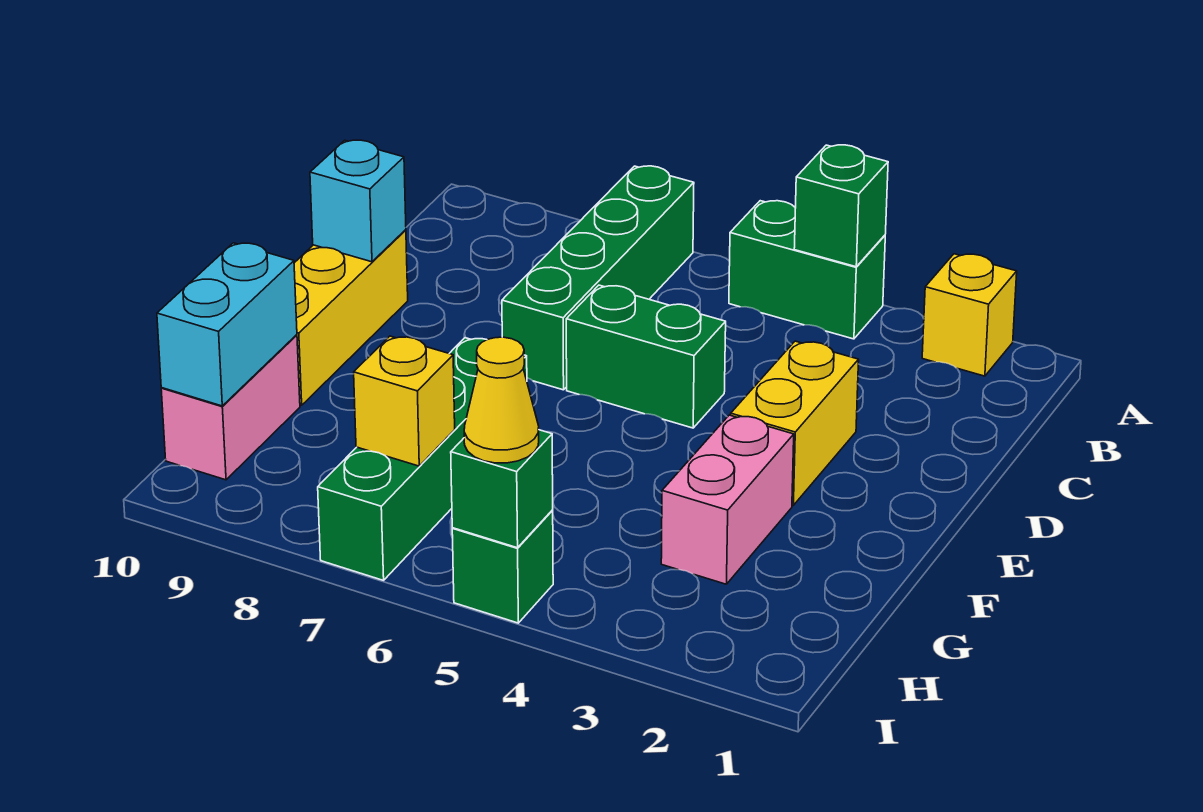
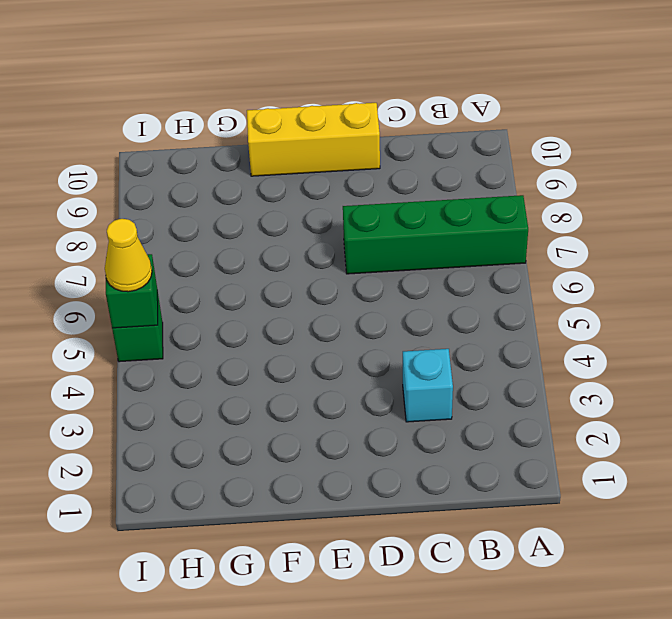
cyan 1x1 brick [403,349,453,422] -> cyan 1x1 brick moved to [310,140,406,262]
none -> yellow 1x1 brick [922,254,1017,376]
none -> green 1x2 brick [729,201,885,339]
none -> yellow 1x2 brick [731,341,859,505]

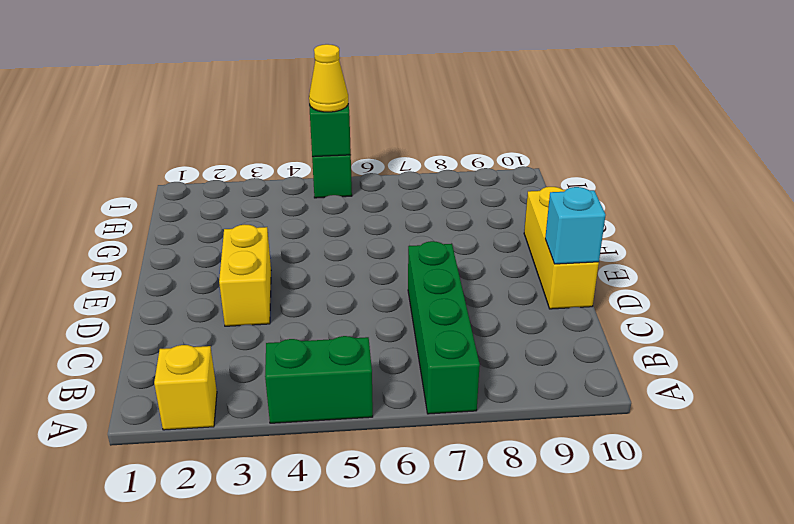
none -> green 1x2 brick [566,285,726,428]
none -> pink 1x2 brick [661,415,794,584]
none -> green 1x4 brick [318,338,527,580]

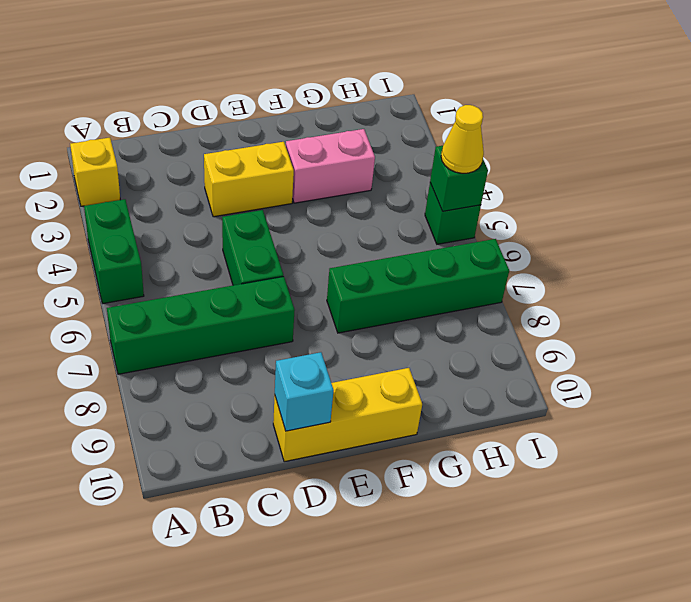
none -> pink 1x2 brick [161,335,300,480]
none -> green 1x1 brick [794,145,888,267]
none -> cyan 1x2 brick [157,243,297,406]

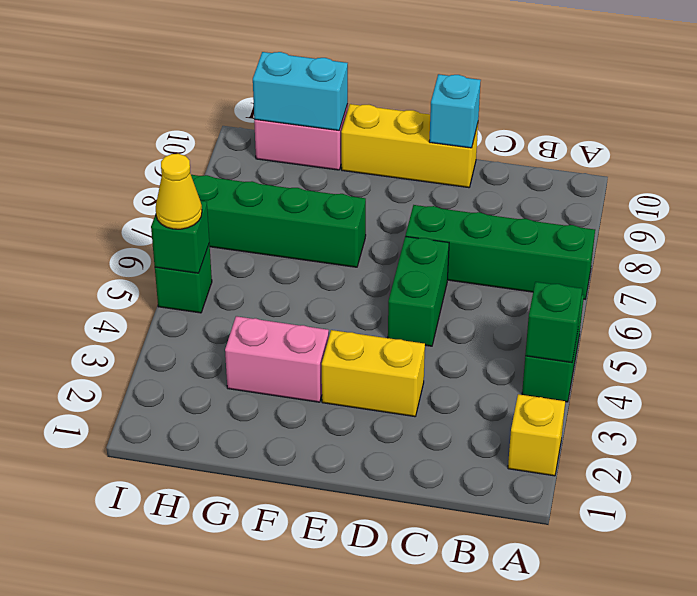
none -> yellow 1x1 brick [354,336,455,466]

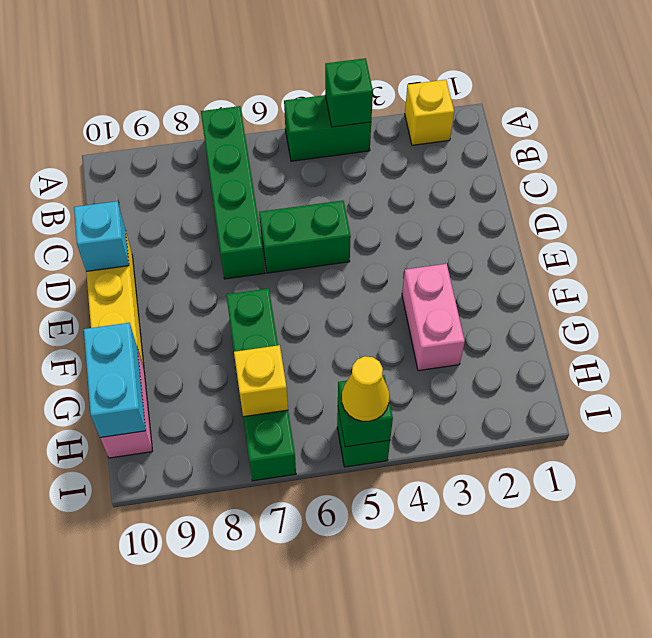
none -> yellow 1x2 brick [731,341,859,505]

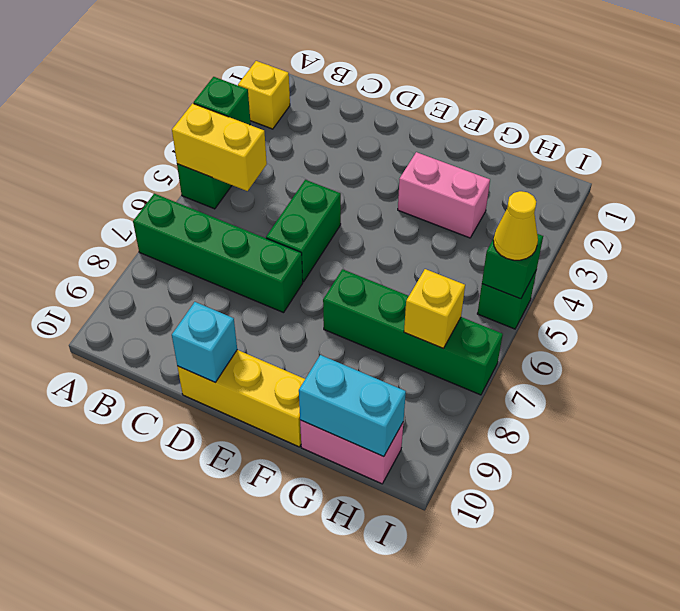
yellow 1x2 brick [172,103,267,191] -> yellow 1x2 brick moved to [731,341,859,505]

